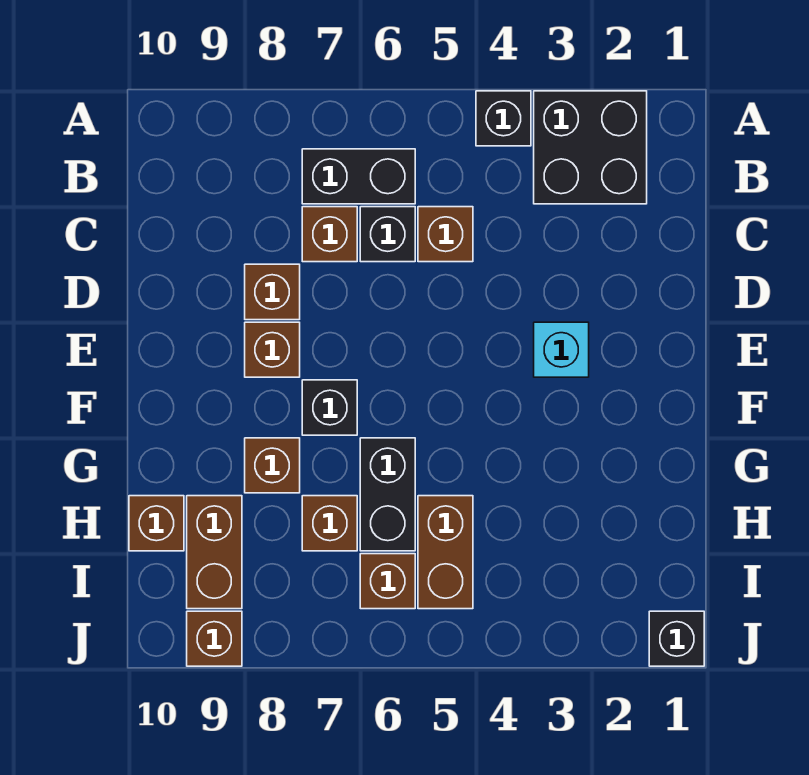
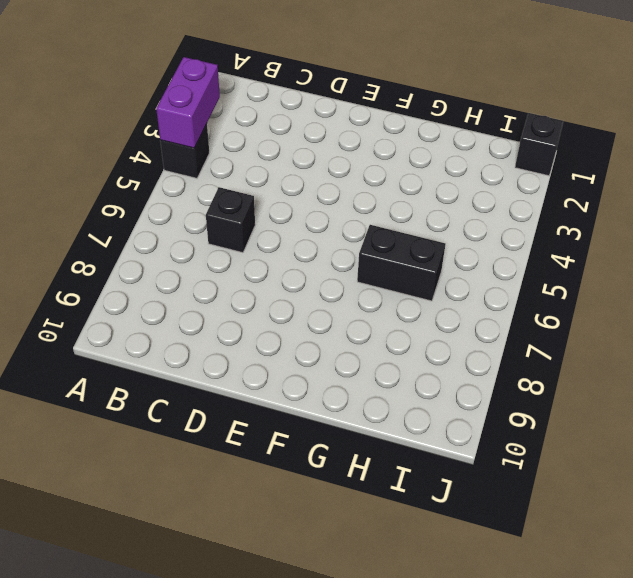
purple 1x2 brick [156,57,220,148] -> none
none -> black 2x2 brick [534,91,647,204]
none -> black 1x2 brick [302,149,415,204]
none -> brown 1x1 brick [418,207,473,262]

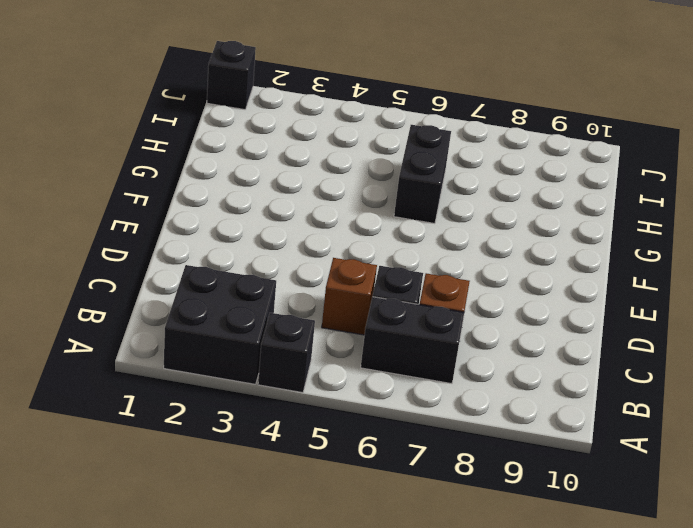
none -> brown 1x1 brick [245,264,300,320]
none -> cyan 1x1 brick [534,322,589,377]
none -> brown 1x1 brick [245,322,300,377]

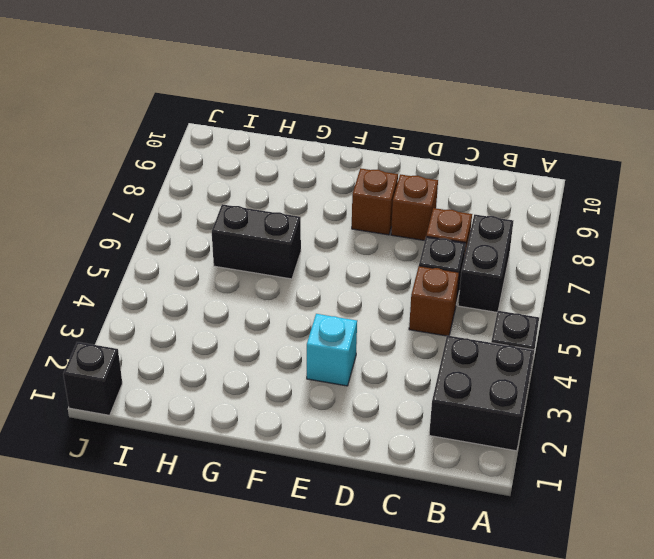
none -> black 1x1 brick [302,380,357,435]
none -> brown 1x1 brick [245,438,300,493]
none -> brown 1x2 brick [418,496,473,609]

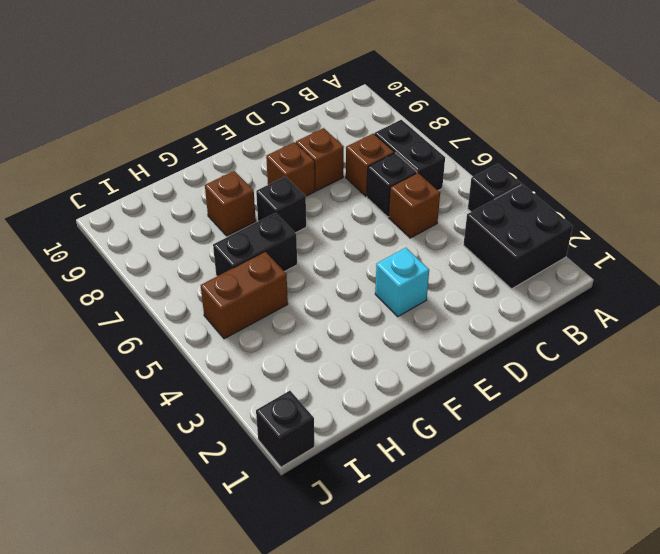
none -> brown 1x1 brick [302,496,357,551]
none -> brown 1x2 brick [187,496,242,609]
none -> brown 1x1 brick [129,496,184,551]

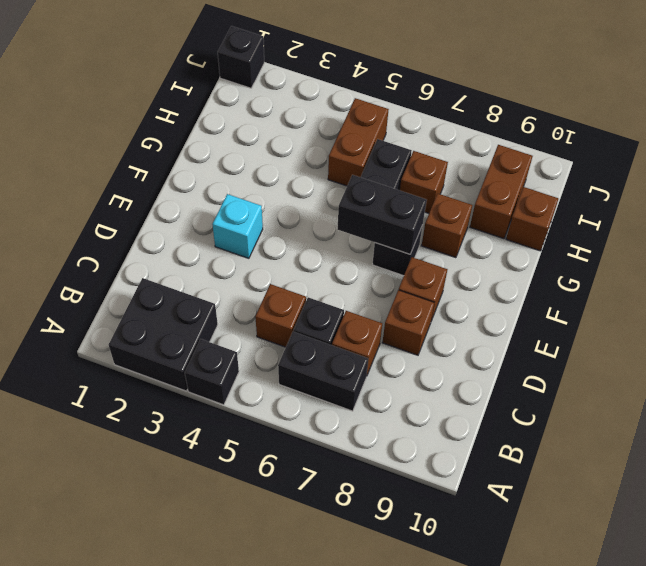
black 1x2 brick [338,175,427,254] -> none
none -> brown 1x1 brick [360,554,415,609]
none -> brown 1x1 brick [187,611,242,666]

